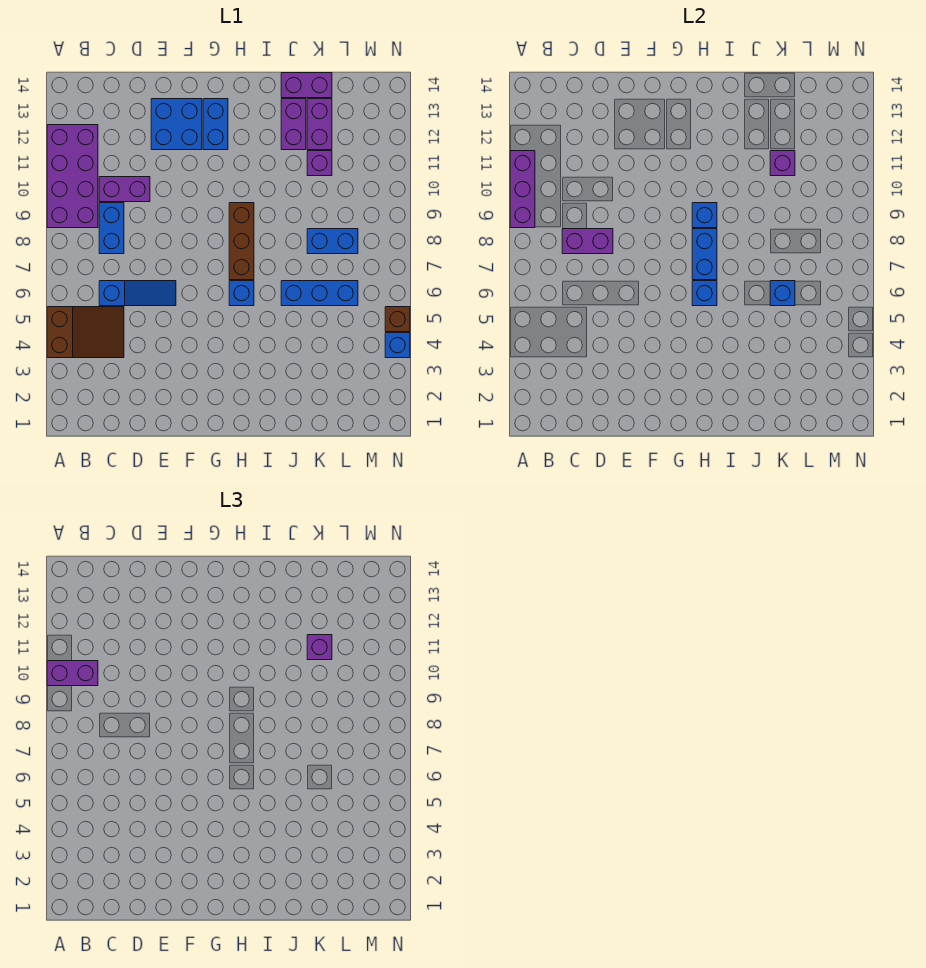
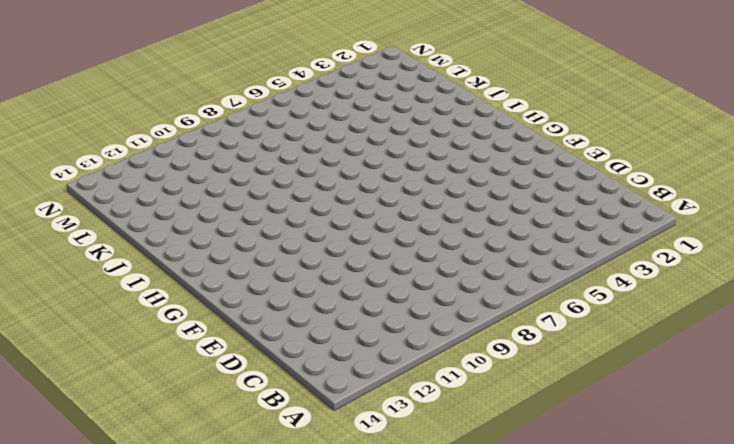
none -> brown 2x3 slope [47,307,124,358]
none -> purple 2x4 brick [47,125,98,228]
none -> blue 1x3 slope [99,281,176,306]

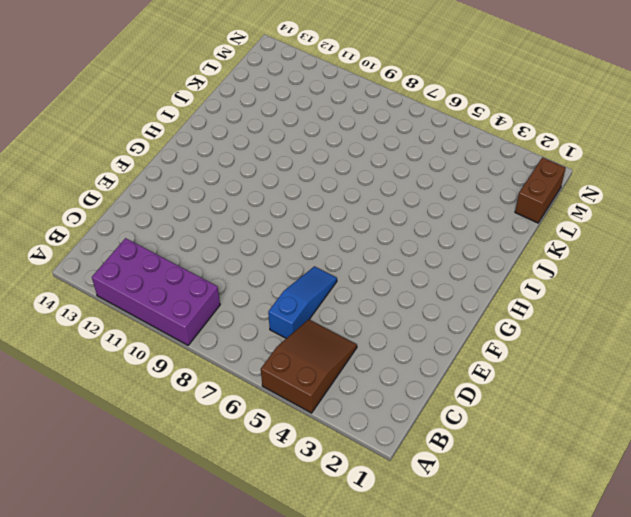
brown 1x2 brick [515,157,566,223] -> none
none -> blue 1x2 brick [99,203,124,254]
none -> purple 1x2 brick [99,177,150,202]
none -> blue 2x2 brick [151,99,202,150]

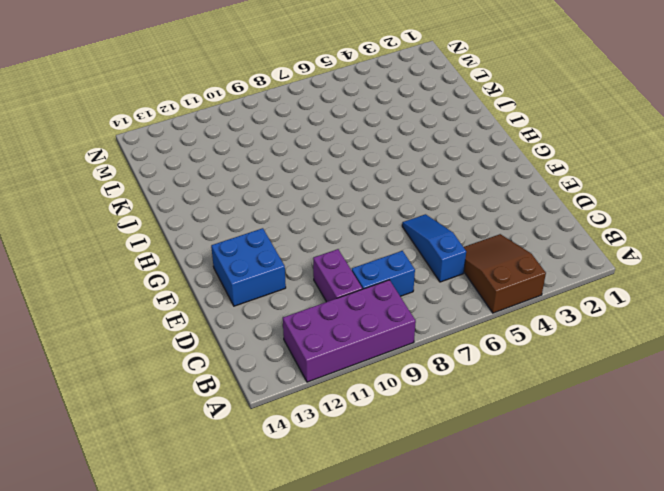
none -> blue 1x2 brick [203,99,228,150]
none -> blue 1x1 brick [229,281,254,306]
none -> brown 1x3 brick [229,203,254,280]

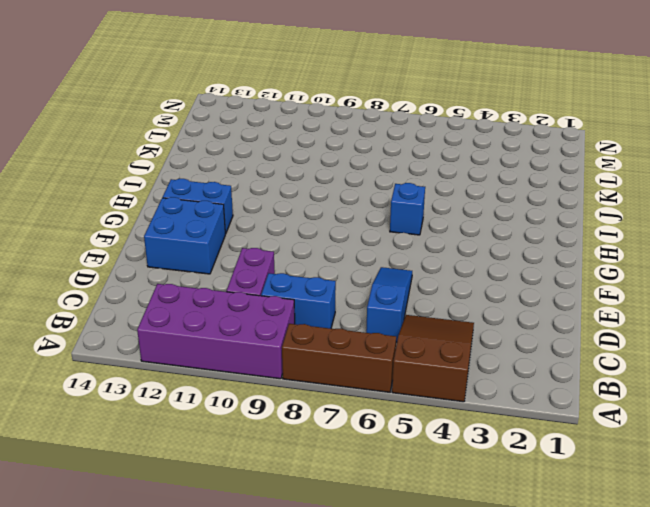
brown 1x3 brick [282,324,396,392] -> brown 1x3 brick moved to [229,203,254,280]
none -> blue 1x3 brick [281,281,358,306]
none -> purple 1x2 brick [281,99,306,150]
none -> purple 1x2 brick [281,73,332,98]

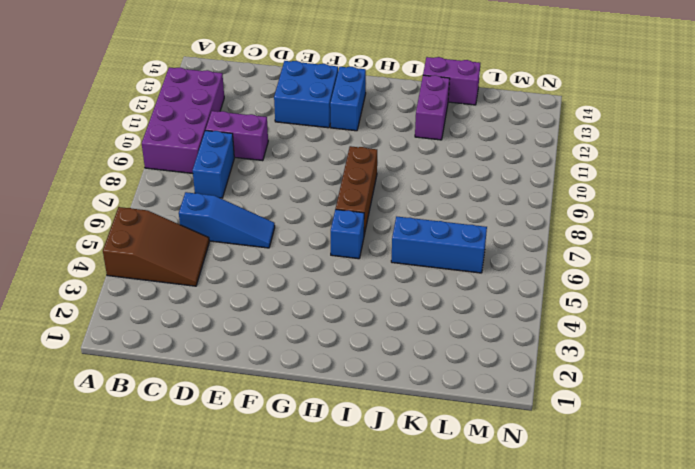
none -> blue 1x2 brick [307,229,358,254]
none -> purple 1x1 brick [307,151,332,176]
none -> purple 1x2 brick [307,99,332,150]

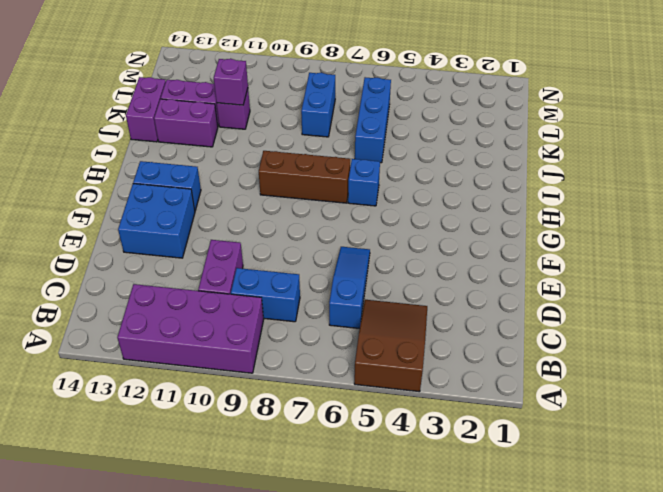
none -> blue 1x1 brick [385,333,410,358]
none -> brown 1x1 brick [385,307,410,332]
none -> purple 1x3 brick [510,151,535,228]

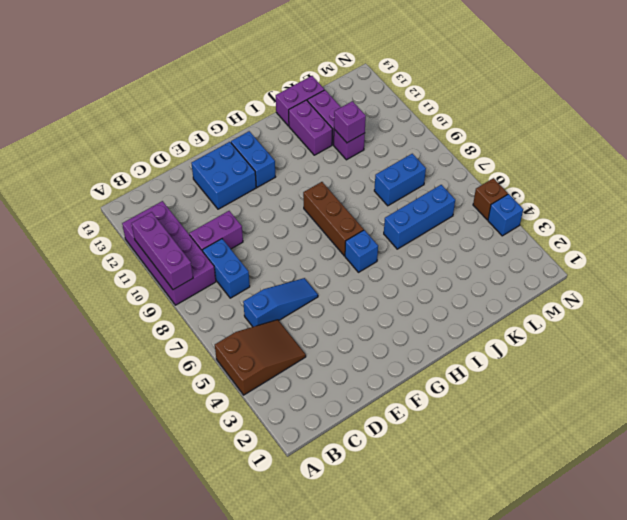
none -> purple 1x2 brick [562,229,613,254]
none -> blue 1x1 brick [692,281,717,306]
none -> blue 1x2 brick [692,229,717,280]

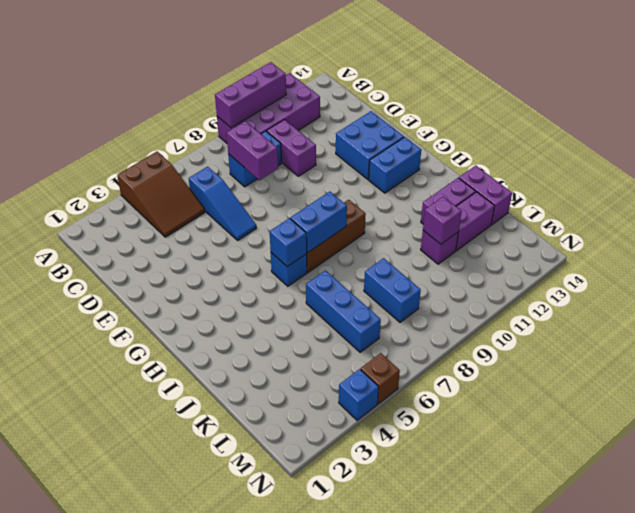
none -> blue 1x1 brick [692,203,717,228]
none -> blue 1x1 brick [770,281,795,306]
none -> purple 1x2 brick [47,661,98,686]

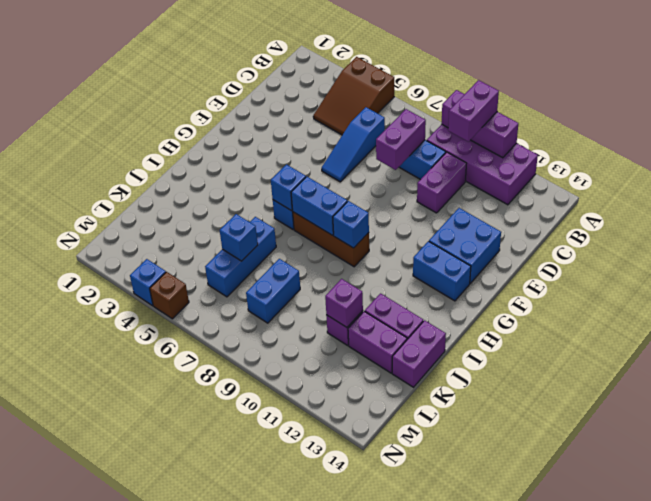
none -> purple 1x1 brick [307,635,332,660]

